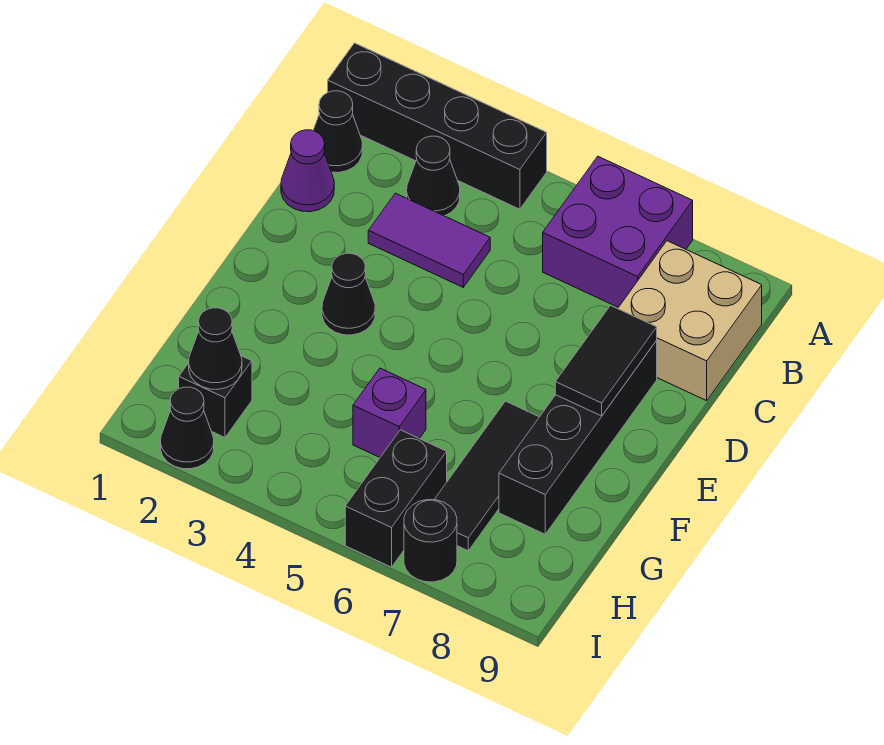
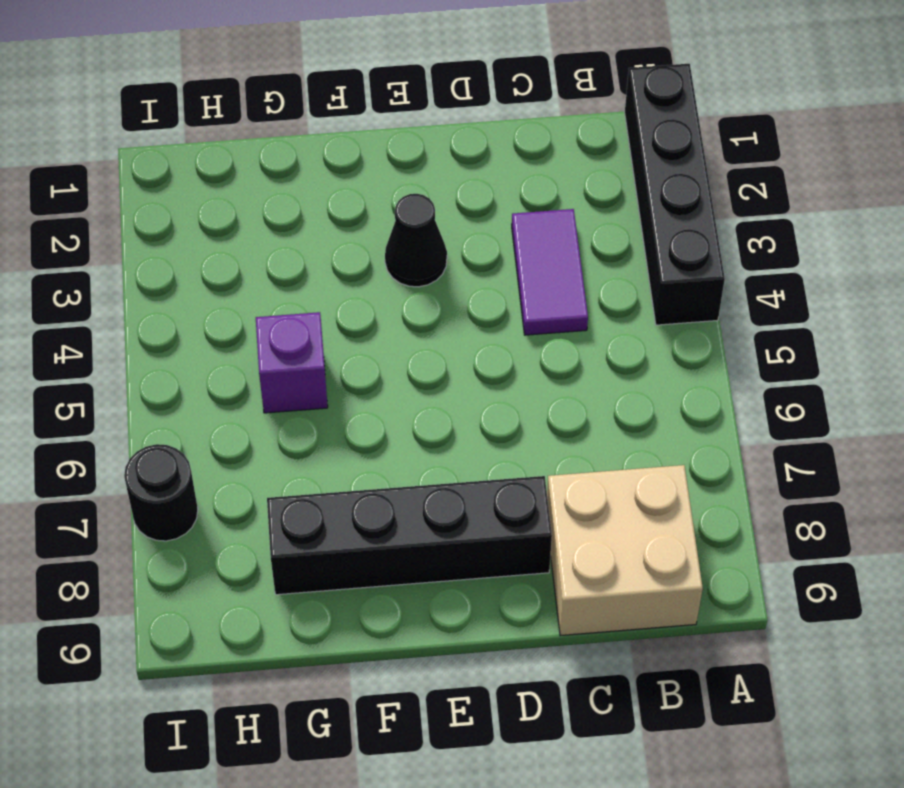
none -> purple 2x2 brick [543,157,693,307]
none -> black 1x1 cone [313,91,363,173]
none -> black 1x1 cone [407,136,460,216]

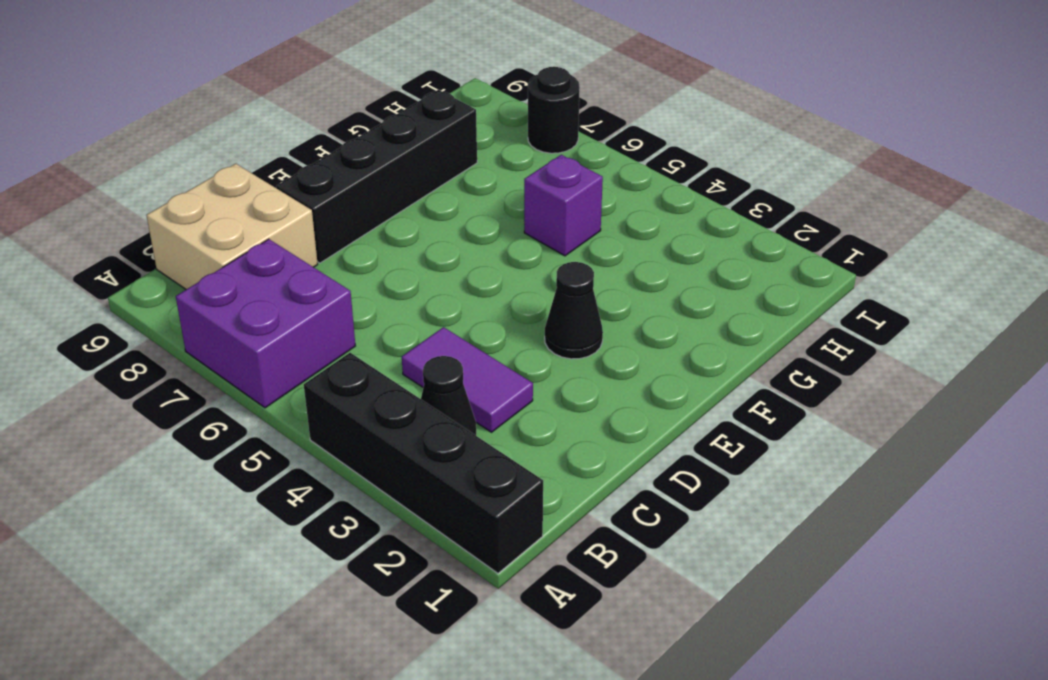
none -> black 1x1 cone [313,91,363,173]
none -> purple 1x1 cone [281,130,334,212]
none -> black 1x3 tile [434,401,539,551]

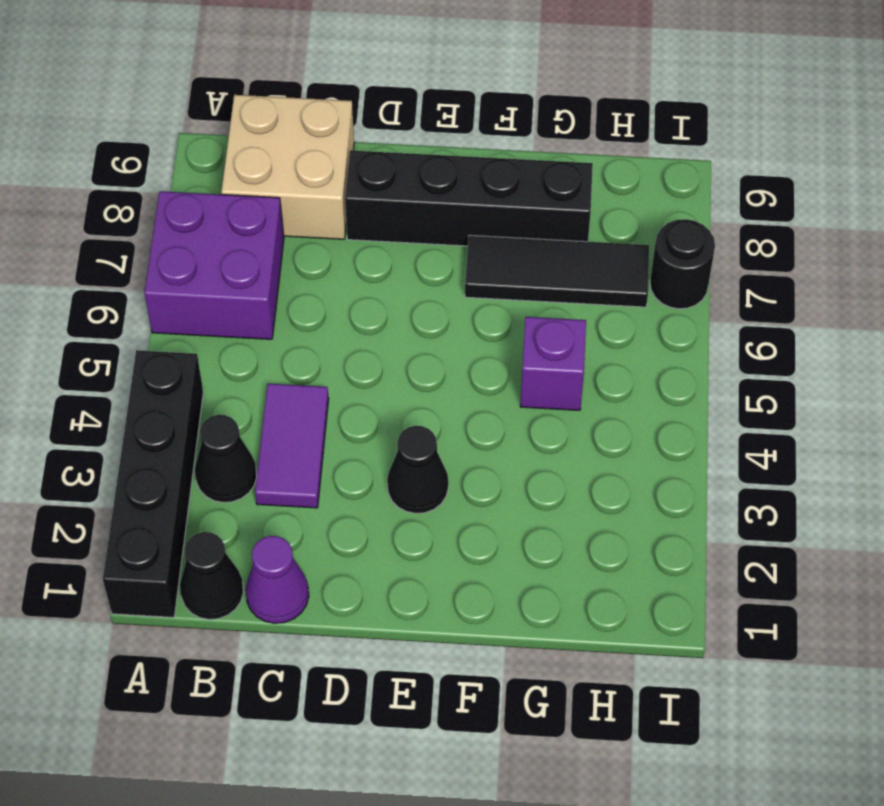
none -> black 1x1 brick [179,356,252,437]
none -> black 1x2 brick [345,430,447,567]
none -> black 1x1 cone [161,387,214,469]

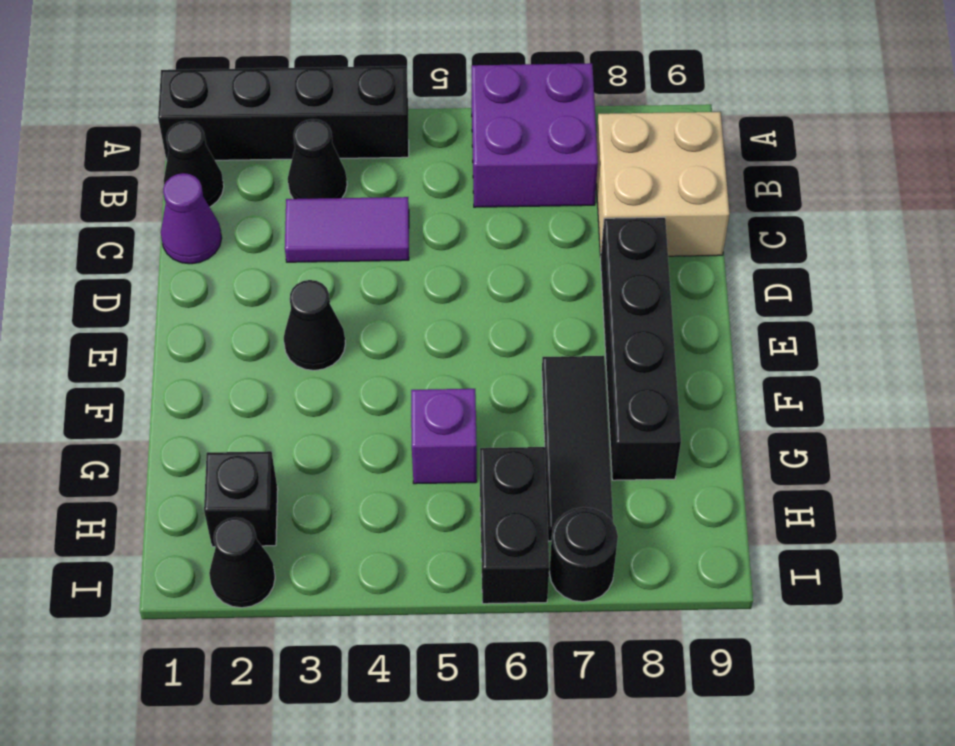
none -> black 1x2 tile [555,306,657,416]
none -> black 1x1 cone [189,308,242,389]

